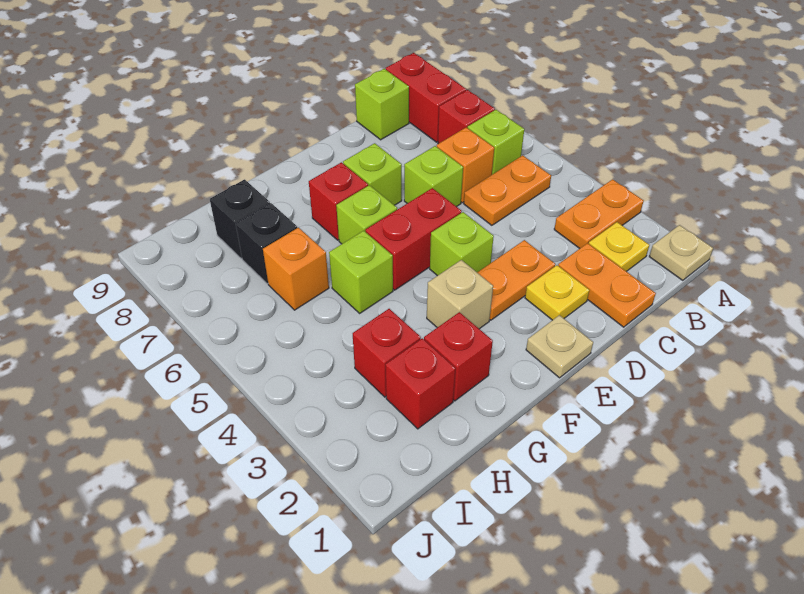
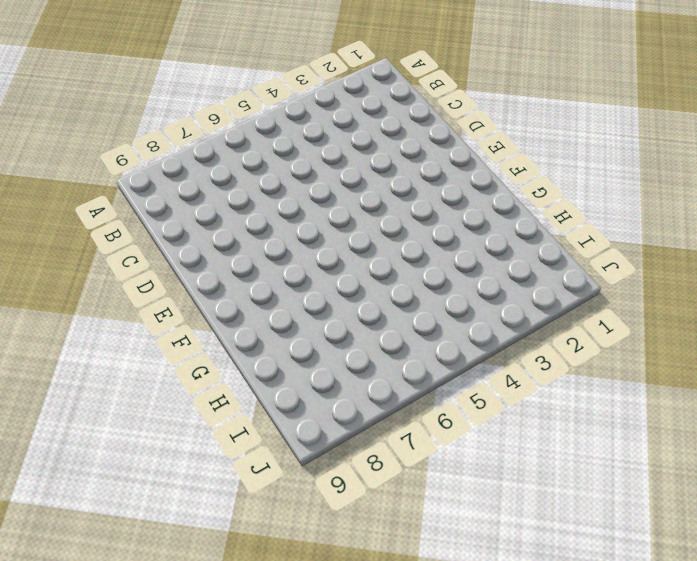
none -> tan 1x1 plate [649,225,713,280]
none -> orange 1x2 plate [554,179,644,248]
none -> yellow 1x1 plate [589,222,649,271]

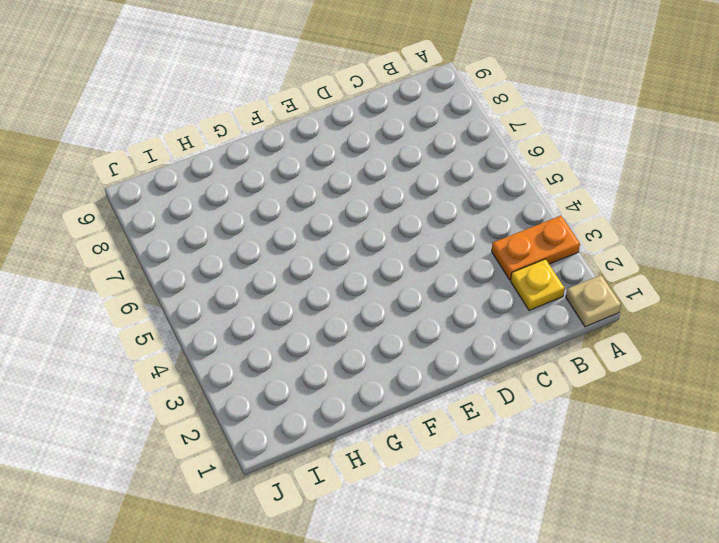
none -> orange 1x2 plate [464,155,551,225]
none -> lime 1x1 brick [468,110,524,174]
none -> red 1x1 brick [438,90,495,144]

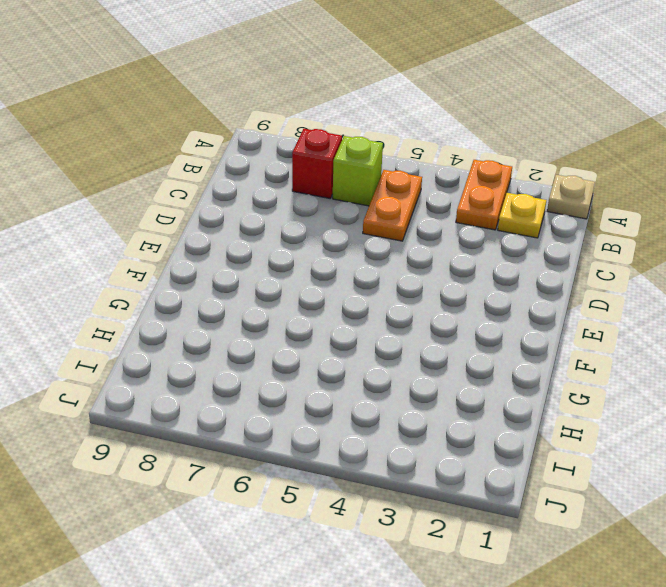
none -> red 1x2 brick [386,53,466,142]
none -> orange 1x2 plate [558,243,656,327]
none -> orange 1x1 brick [437,127,494,203]

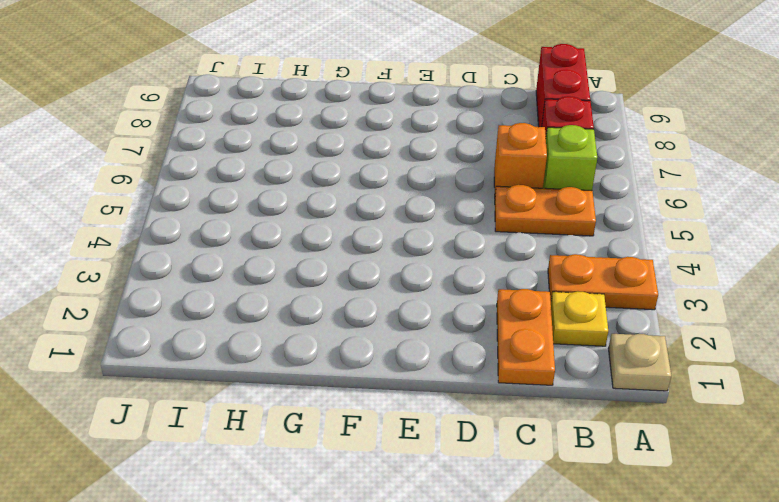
none -> lime 1x1 brick [355,69,409,140]
none -> yellow 1x1 plate [525,265,589,320]
none -> orange 1x2 plate [477,240,555,320]

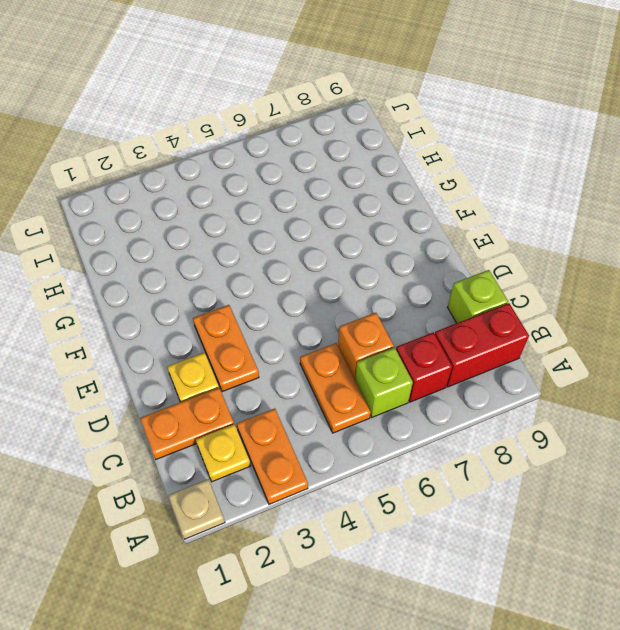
none -> lime 1x1 brick [404,146,463,207]
none -> tan 1x1 plate [526,315,593,378]
none -> lime 1x1 brick [430,212,494,276]

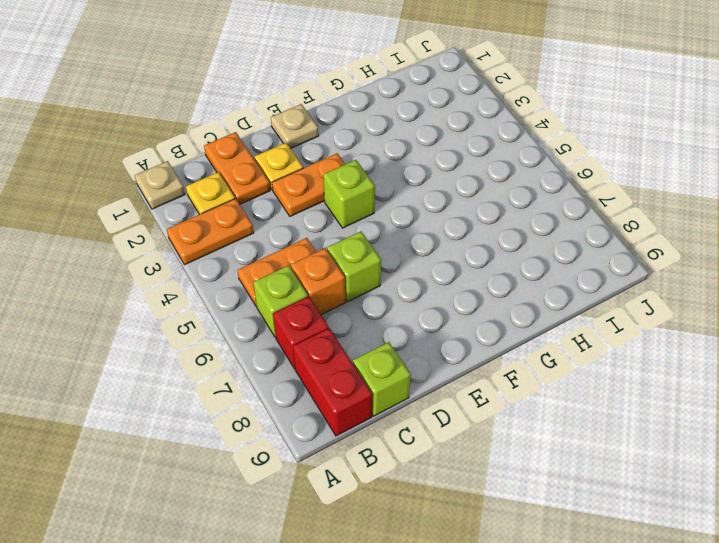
none -> red 1x2 brick [365,188,462,290]
none -> lime 1x1 brick [343,143,402,205]
none -> tan 1x1 brick [427,260,493,329]

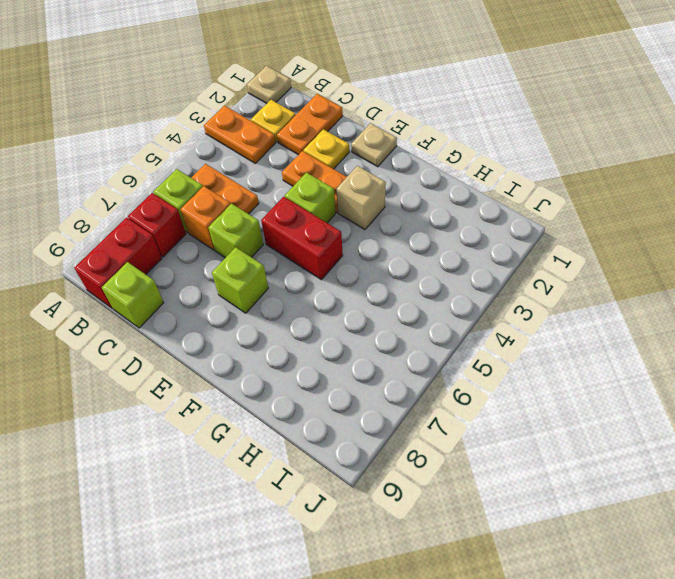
none -> lime 1x1 brick [336,185,397,244]
none -> red 1x1 brick [309,162,368,240]
none -> red 1x1 brick [424,312,493,401]

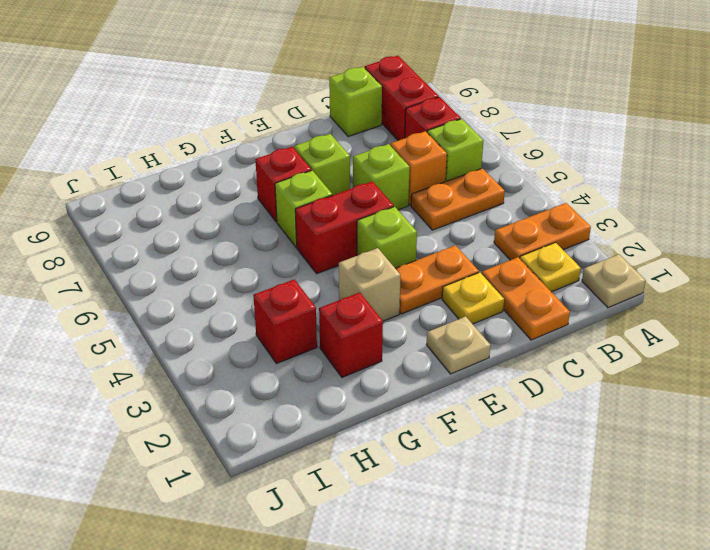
none -> lime 1x1 brick [329,231,393,313]
none -> red 1x1 brick [386,338,456,429]
none -> orange 1x1 brick [263,227,329,310]

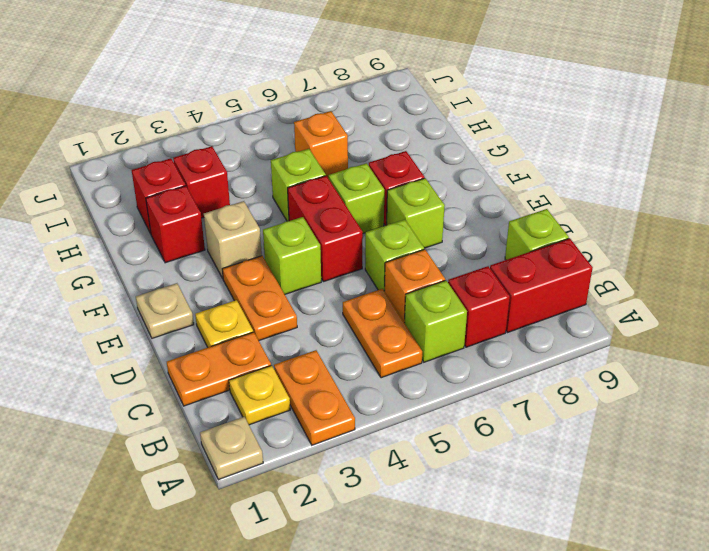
none -> black 1x1 brick [236,203,297,284]
none -> black 1x1 brick [210,179,270,259]

